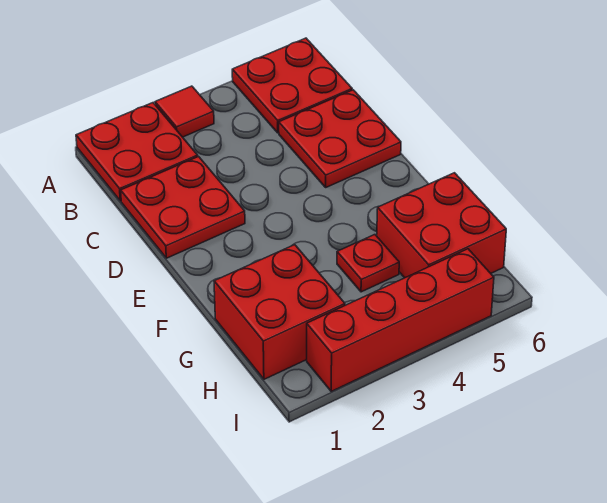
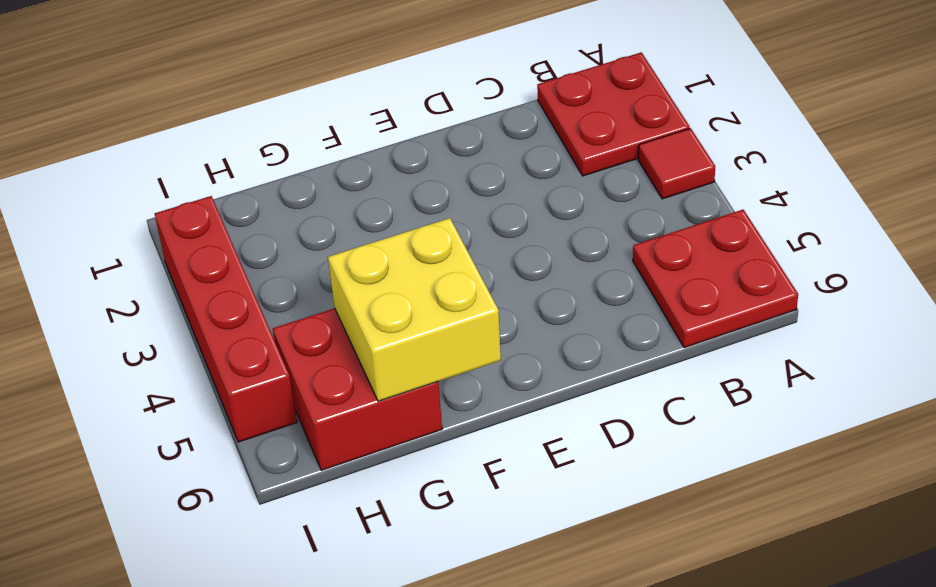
yellow 2x2 brick [328,218,501,401] -> none
none -> red 2x2 plate [121,157,245,258]
none -> red 2x2 plate [279,90,401,187]

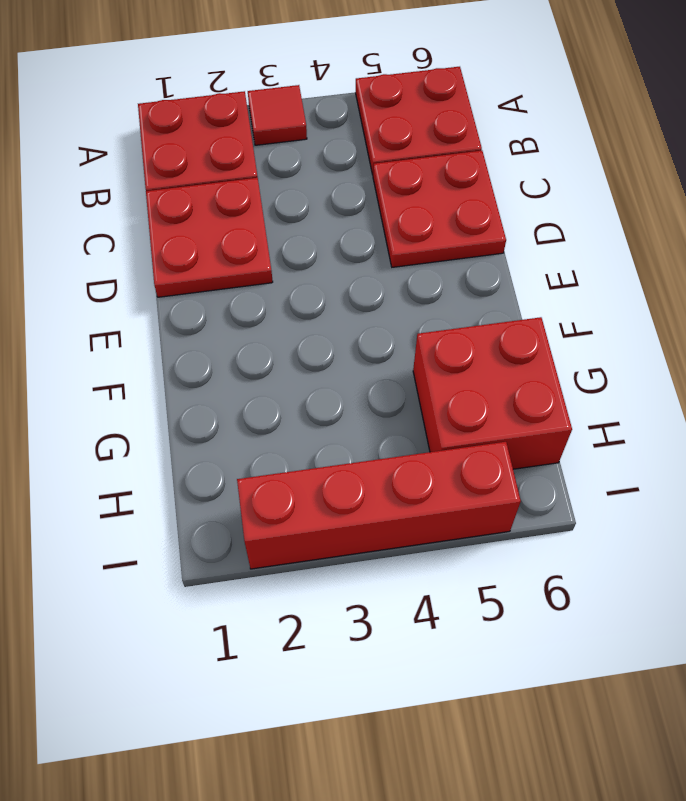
none -> red 2x2 brick [214,245,345,379]
none -> red 1x1 plate [337,235,399,292]

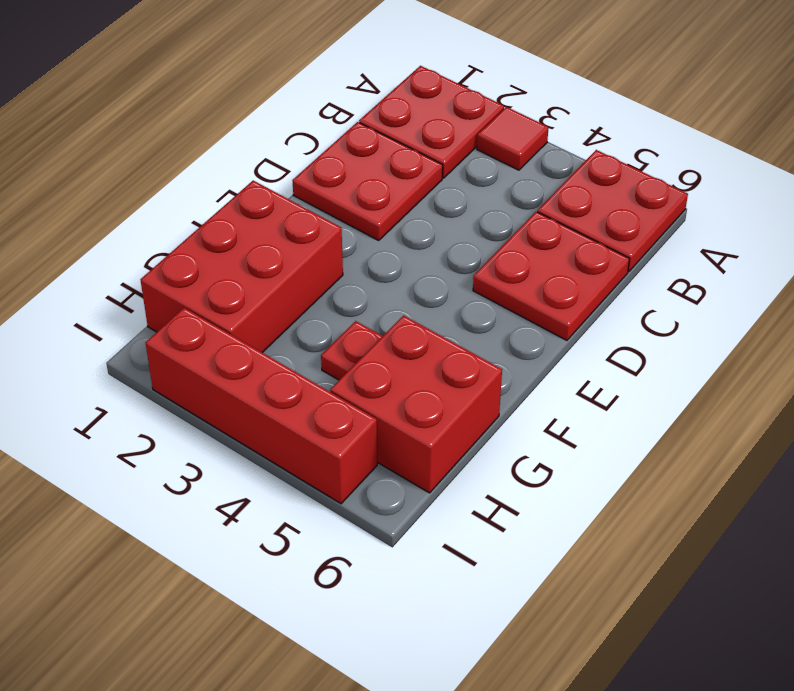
red 2x3 brick [141,181,343,353] -> red 2x2 brick [214,245,345,379]

